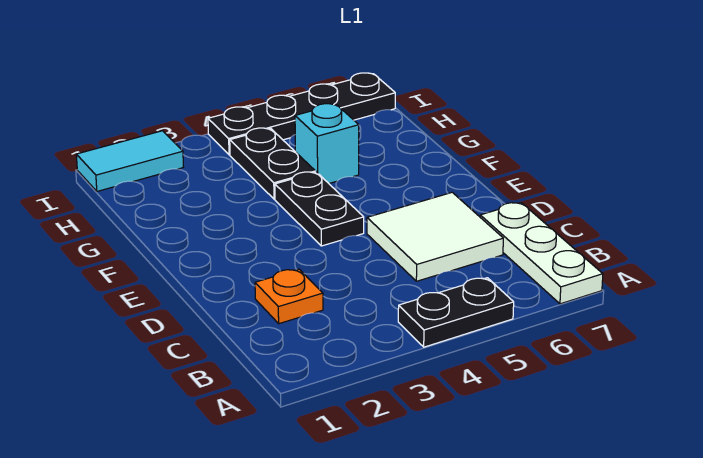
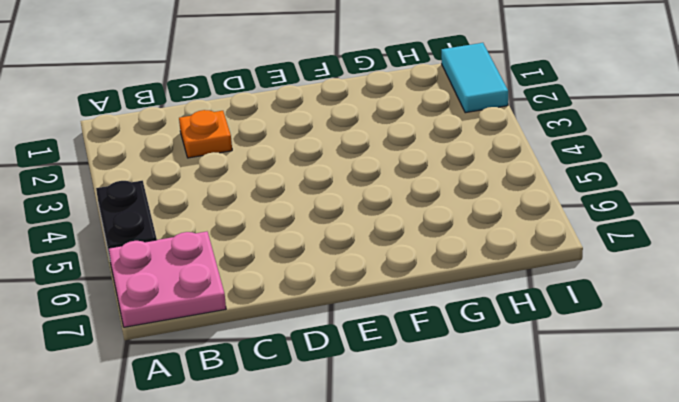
pink 2x2 plate [108,232,226,327] -> white 1x3 plate [480,203,603,304]
none -> white 2x2 tile [367,192,503,281]
none -> black 1x2 plate [275,172,364,246]

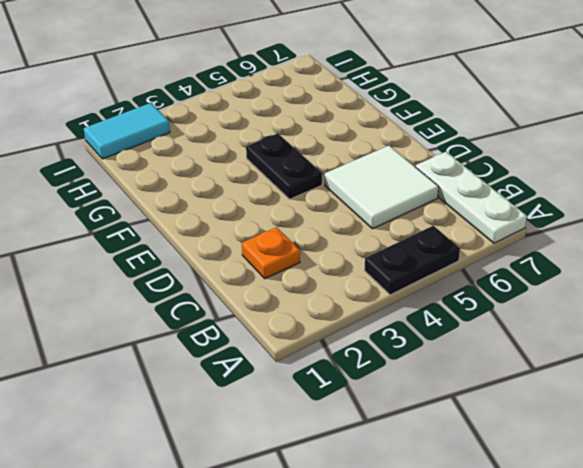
none -> black 1x2 plate [230,128,316,199]
none -> cyan 1x1 brick [295,104,359,183]

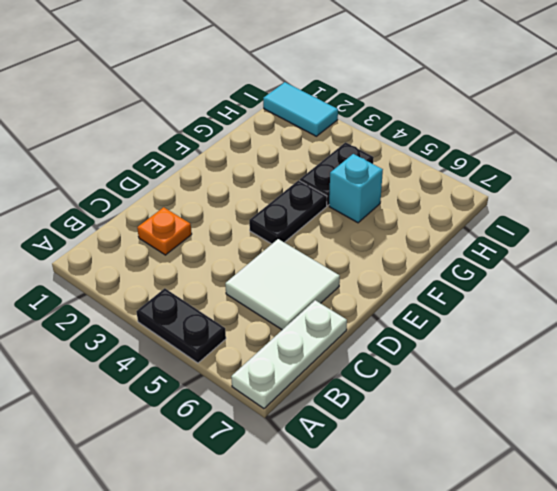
none -> black 1x4 plate [208,73,395,155]

